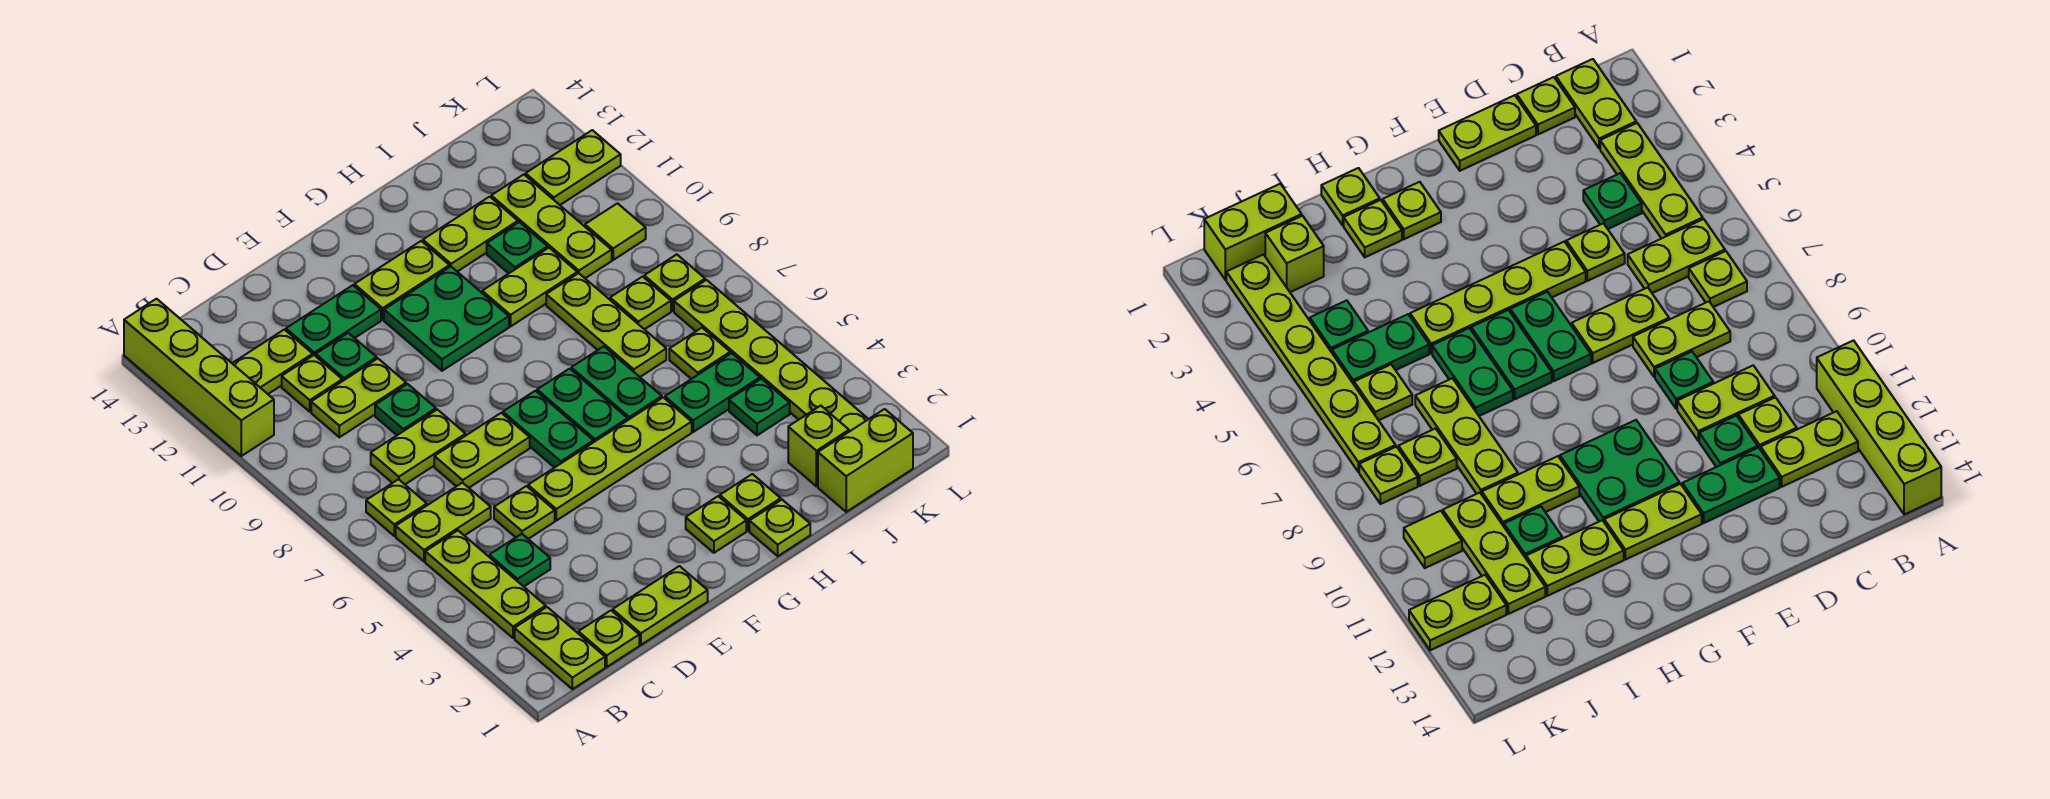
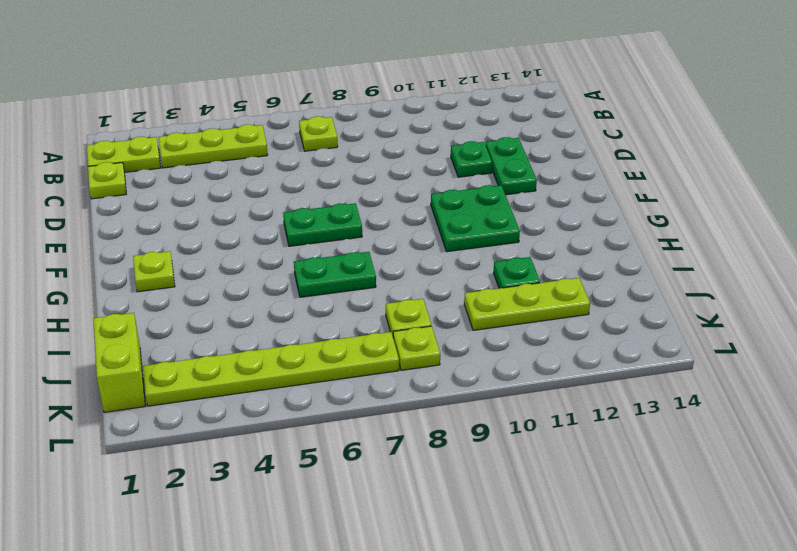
none -> lime 1x4 brick [124,299,274,456]
none -> lime 1x2 plate [396,483,491,561]
none -> lime 1x2 plate [232,330,313,394]
none -> green 1x1 plate [489,534,550,587]

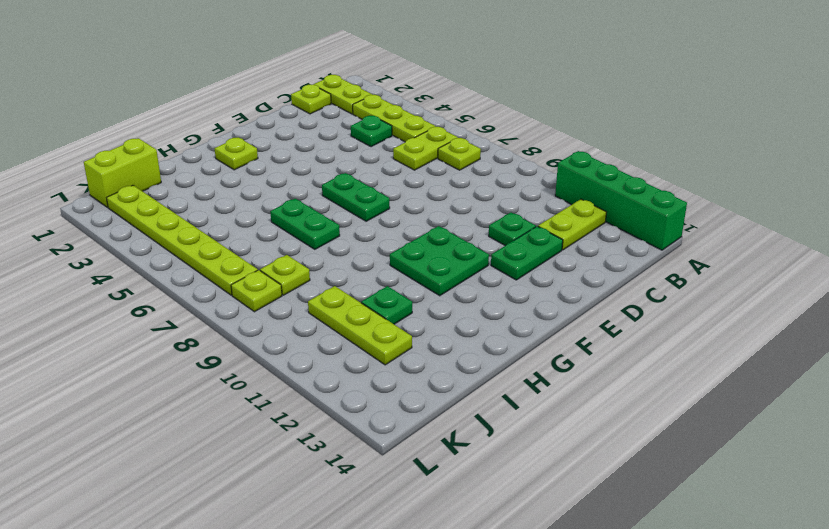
green 1x4 brick [555,151,687,250] -> lime 1x4 brick [124,299,274,456]
none -> lime 1x2 plate [371,409,466,484]
none -> lime 1x2 plate [311,359,406,437]
none -> lime 1x1 plate [282,355,342,412]
none -> lime 1x2 plate [613,566,708,645]

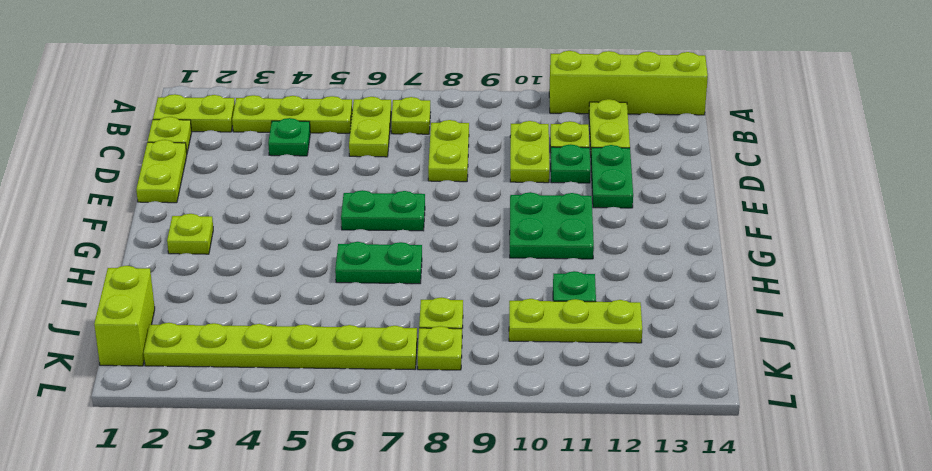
none -> lime 1x1 plate [494,486,555,539]
none -> lime 1x2 plate [434,413,530,488]
none -> green 1x1 plate [375,384,436,435]
none -> lime 1x4 plate [528,397,692,521]

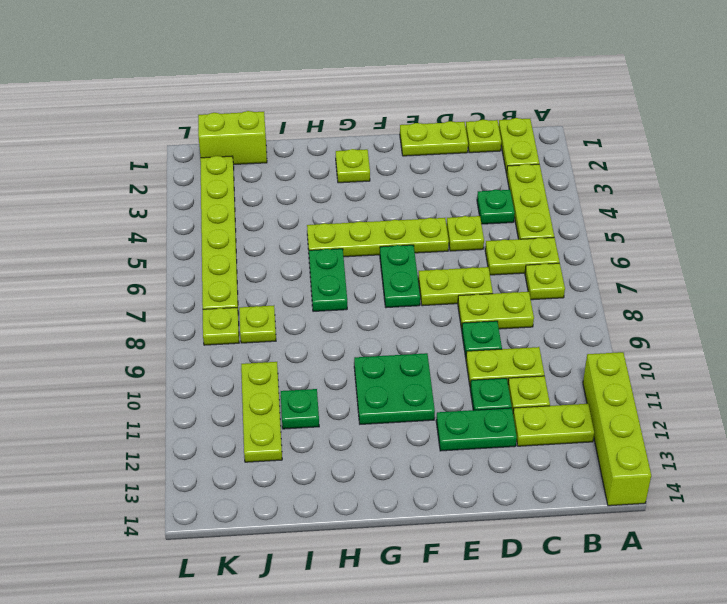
none -> lime 1x2 plate [354,241,450,320]
none -> green 1x2 plate [537,369,628,442]
none -> lime 1x1 plate [749,500,810,556]
none -> lime 1x1 plate [720,474,781,531]

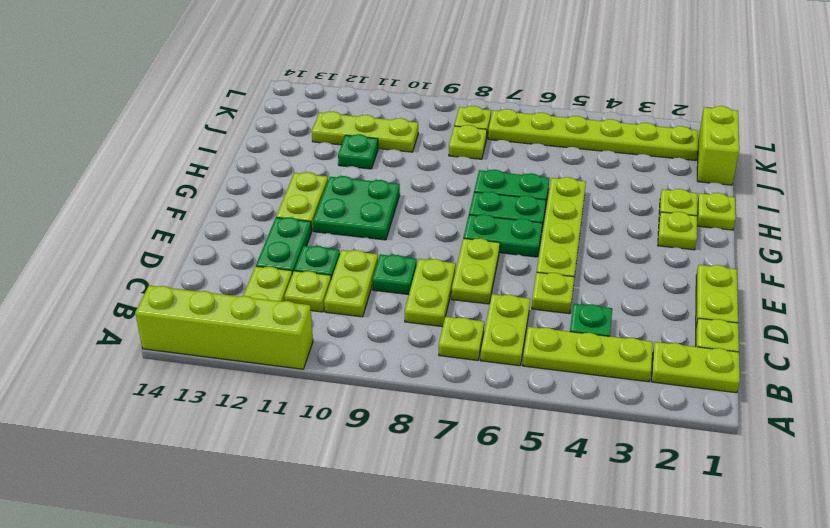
none -> lime 1x2 plate [482,248,577,326]
none -> lime 1x2 plate [423,197,518,272]
none -> green 1x2 plate [665,353,760,432]
none -> lime 1x3 plate [546,273,666,377]

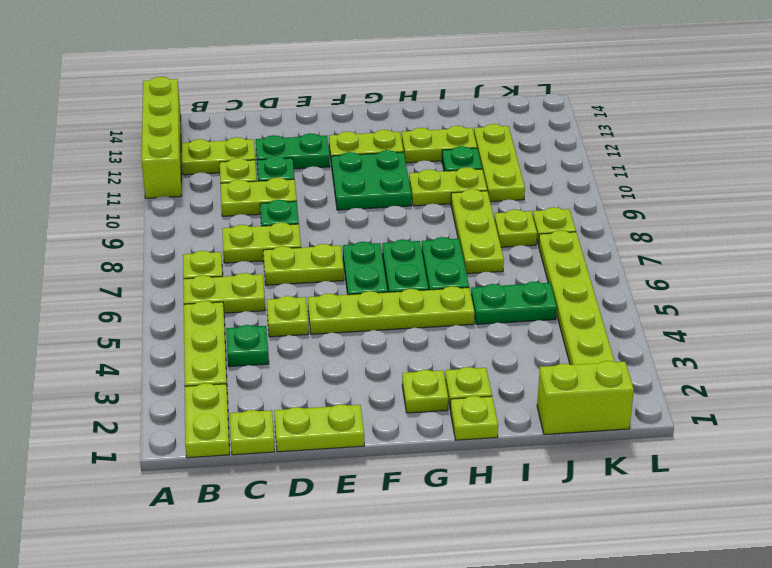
none -> lime 1x1 brick [788,406,849,486]
none -> green 1x1 plate [729,379,790,435]
none -> lime 1x1 plate [669,328,730,379]
none -> lime 1x1 tile [585,203,646,260]

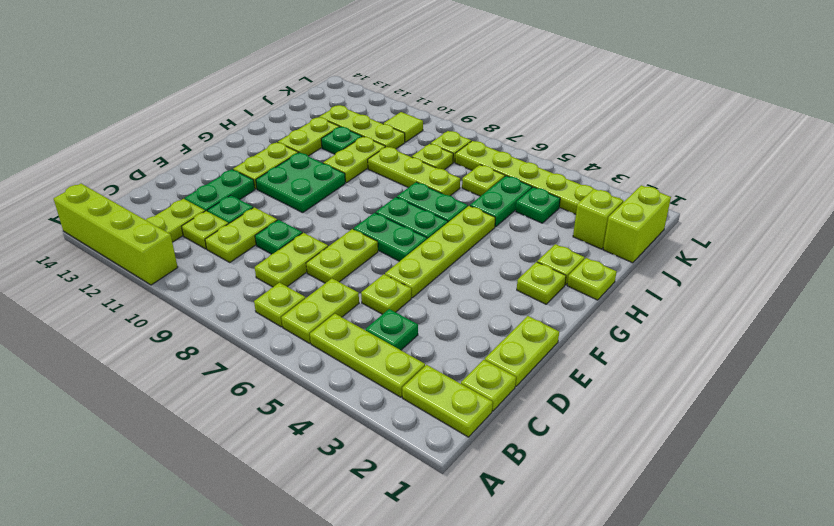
none -> lime 1x2 plate [526,130,621,205]

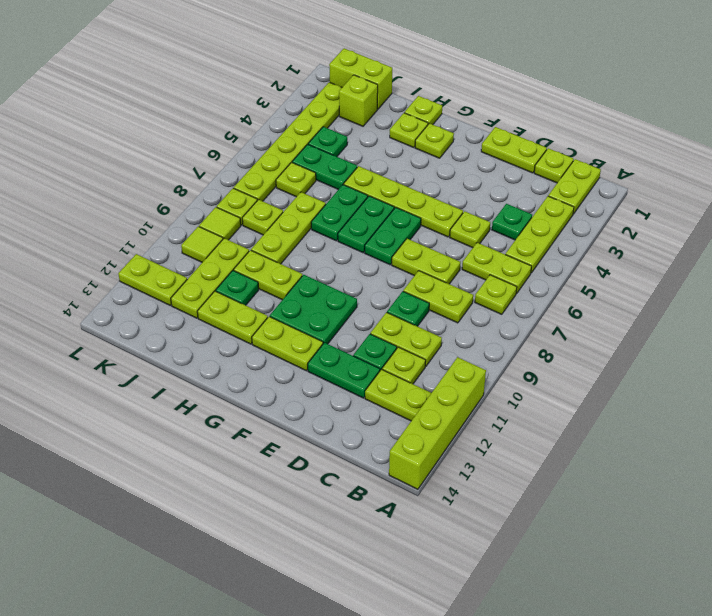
lime 1x1 tile [199,207,241,240] -> none

